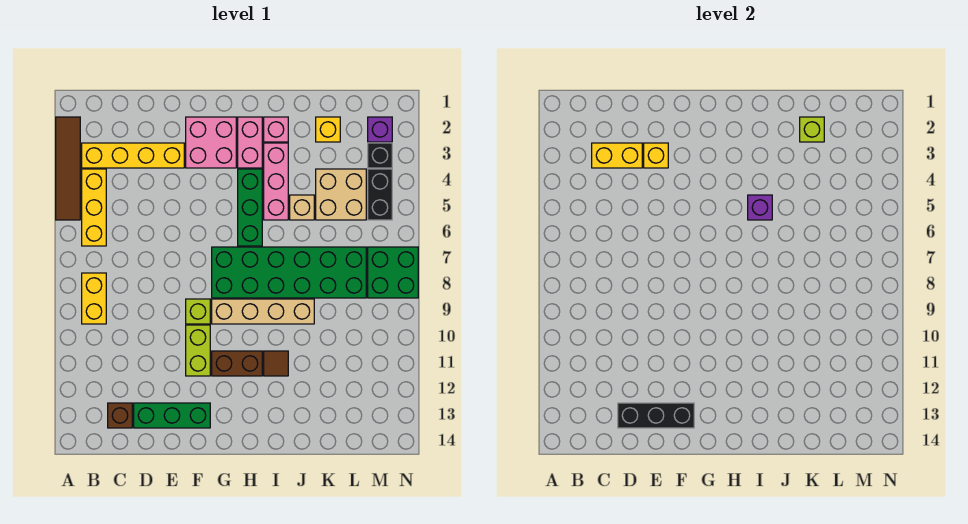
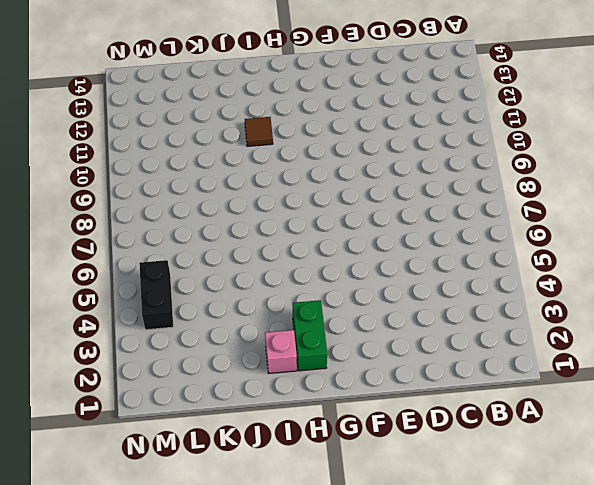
green 1x2 brick [293,300,327,371] -> pink 1x2 brick [238,117,262,168]
none -> brown 1x4 tile [56,117,80,220]
none -> yellow 1x4 brick [82,143,184,168]
none -> yellow 1x3 brick [82,169,106,246]

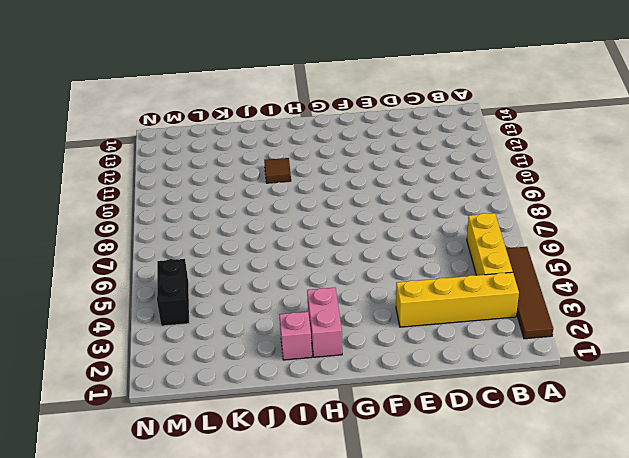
none -> yellow 1x2 brick [82,273,106,324]
none -> brown 1x1 brick [108,403,132,428]
none -> green 1x3 brick [134,403,210,428]

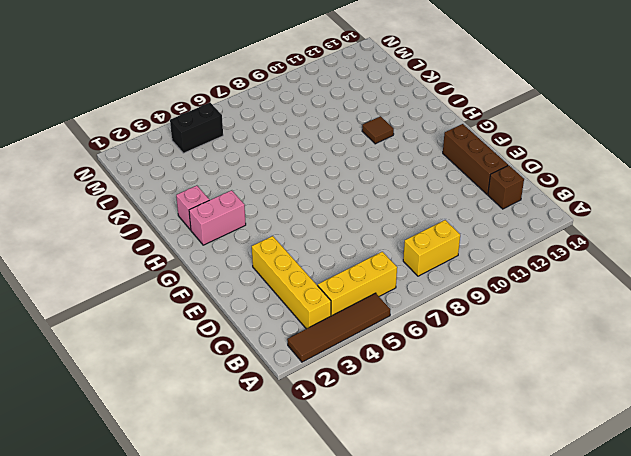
brown 1x3 brick [443,124,508,195] -> green 1x3 brick [134,403,210,428]
none -> pink 2x2 brick [186,117,236,168]
none -> lime 1x1 brick [186,299,210,324]
none -> lime 1x2 brick [186,325,210,376]

